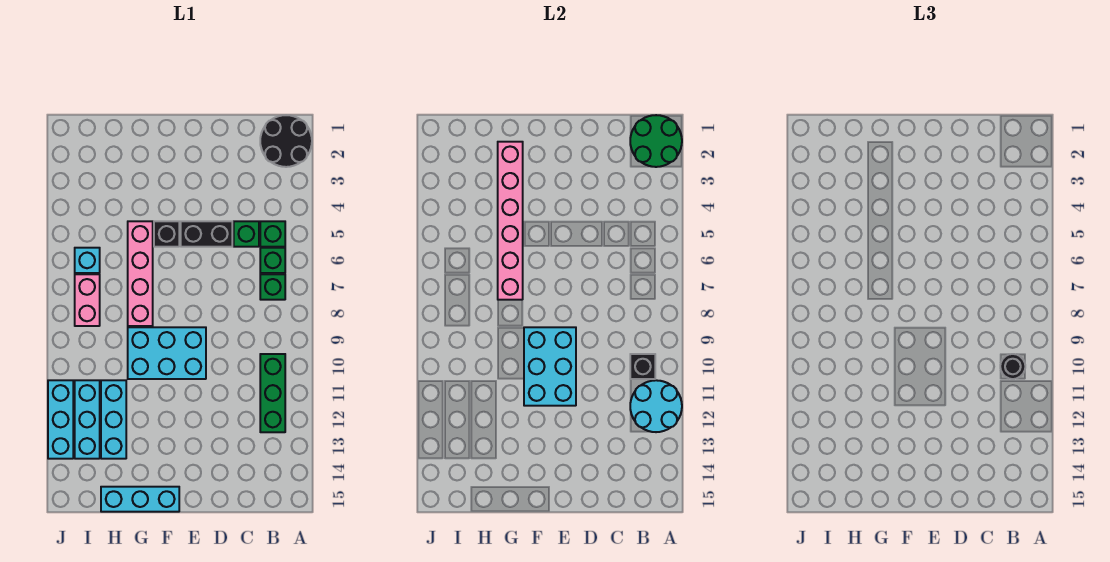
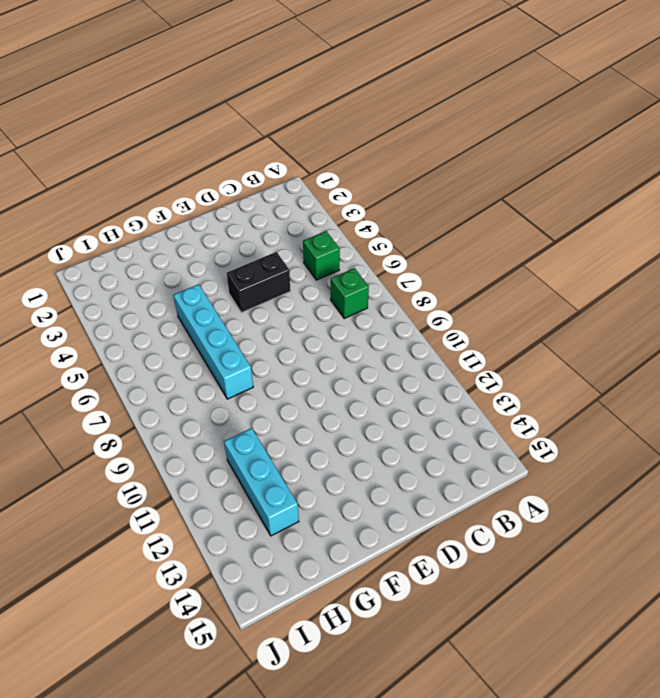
cyan 1x4 brick [173,284,253,399] -> pink 1x4 brick [128,221,153,326]
none -> black 2x2 round brick [260,115,312,167]
none -> green 1x1 brick [260,248,285,273]
none -> green 1x3 brick [260,354,285,432]

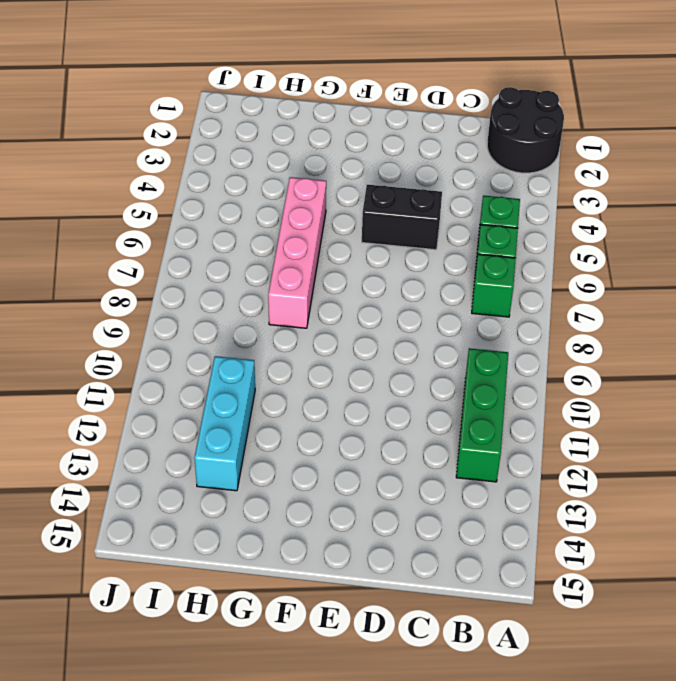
none -> green 1x1 brick [234,221,259,247]
none -> cyan 2x3 brick [128,327,206,379]
none -> black 1x1 brick [154,221,179,247]

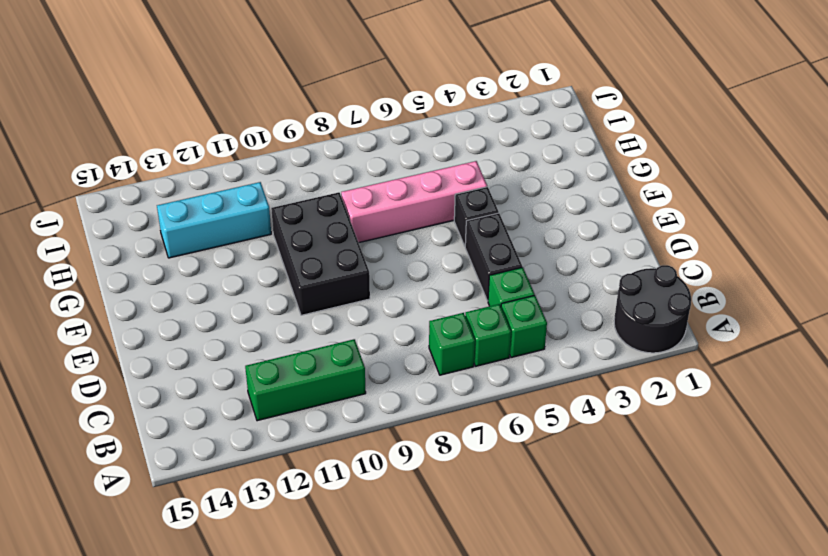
black 2x3 brick [271,192,370,315] -> cyan 2x3 brick [128,327,206,379]
none -> cyan 1x3 brick [101,487,179,512]
none -> cyan 1x1 brick [75,248,100,273]
none -> pink 1x2 brick [75,274,100,326]

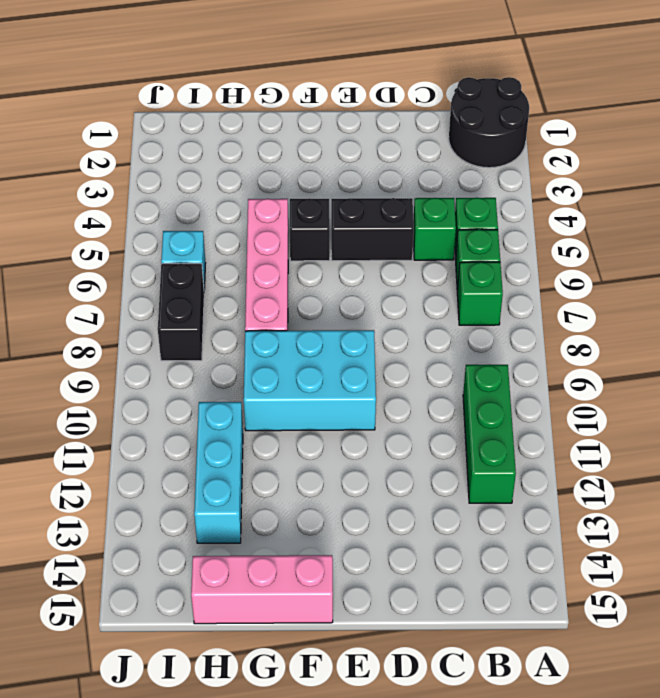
pink 1x3 brick [191,555,333,624] -> cyan 1x3 brick [101,487,179,512]
black 1x2 brick [158,264,204,361] -> pink 1x2 brick [75,274,100,326]
none -> cyan 1x3 brick [75,380,100,459]
none -> cyan 1x3 brick [48,380,73,459]
none -> green 2x2 round brick [630,115,682,167]

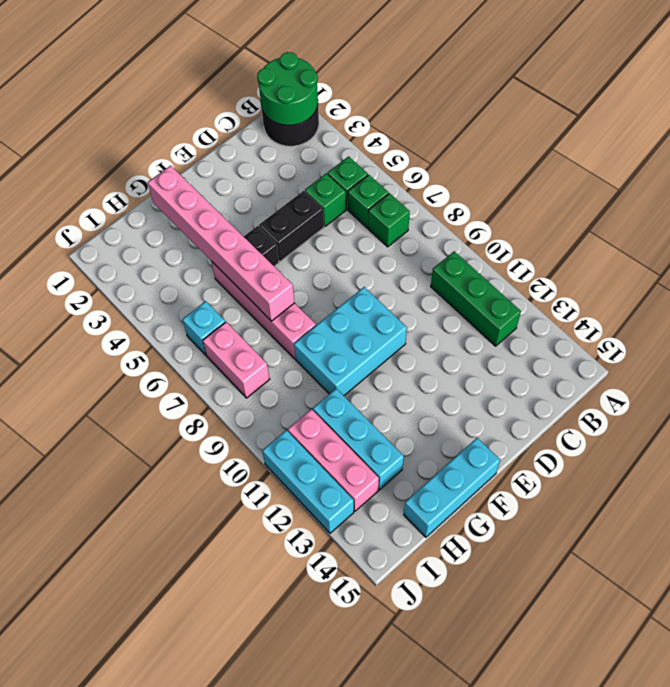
pink 1x3 brick [288,409,379,511] -> cyan 1x3 brick [75,380,100,459]
none -> cyan 2x2 round brick [630,380,682,432]
none -> black 1x1 brick [630,354,655,379]
none -> cyan 2x3 brick [524,327,576,406]

